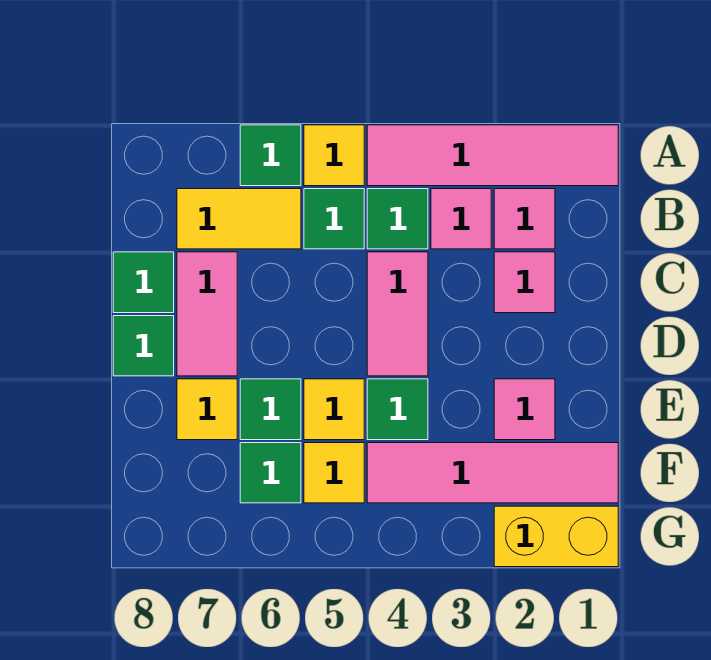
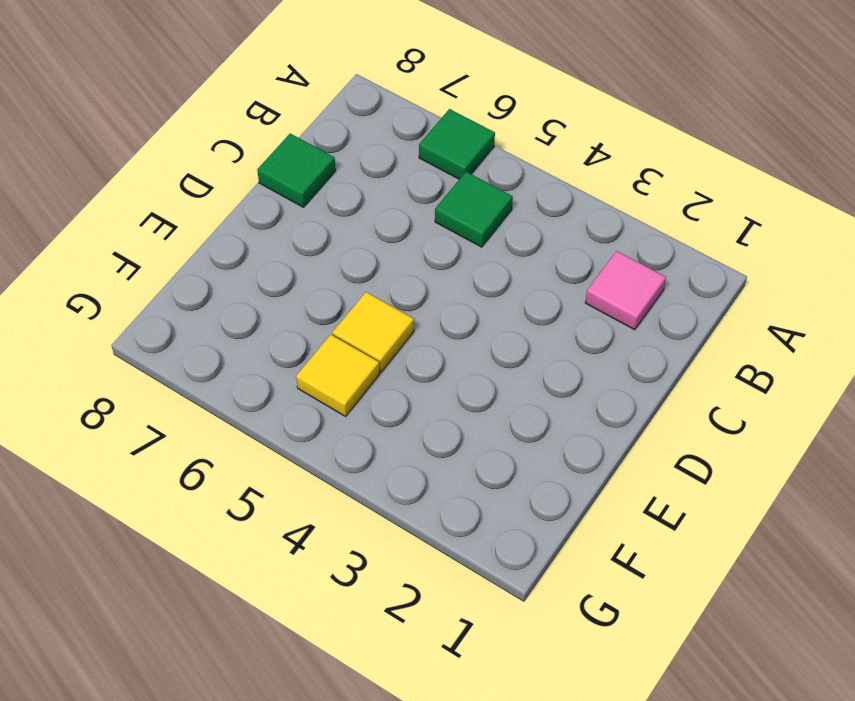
none -> pink 1x4 tile [367,125,618,186]
none -> yellow 1x1 tile [304,125,364,186]
none -> pink 1x1 tile [431,189,491,249]

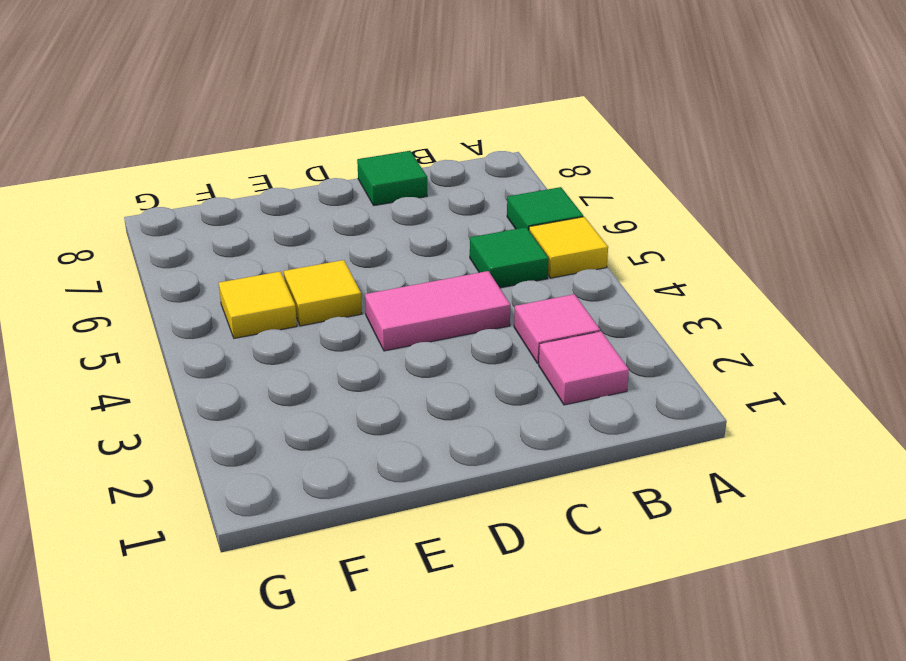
none -> pink 1x4 tile [367,125,618,186]
none -> green 1x1 tile [367,189,428,249]
none -> yellow 1x2 tile [177,189,301,249]

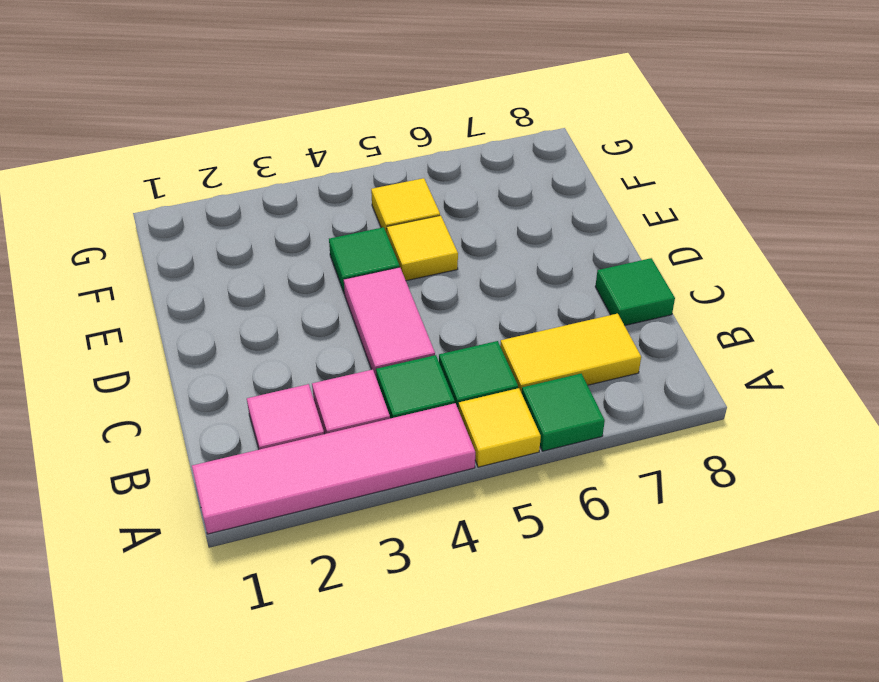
none -> pink 1x1 tile [494,252,555,313]
none -> pink 1x2 tile [177,252,237,376]
none -> green 1x1 tile [113,316,174,376]

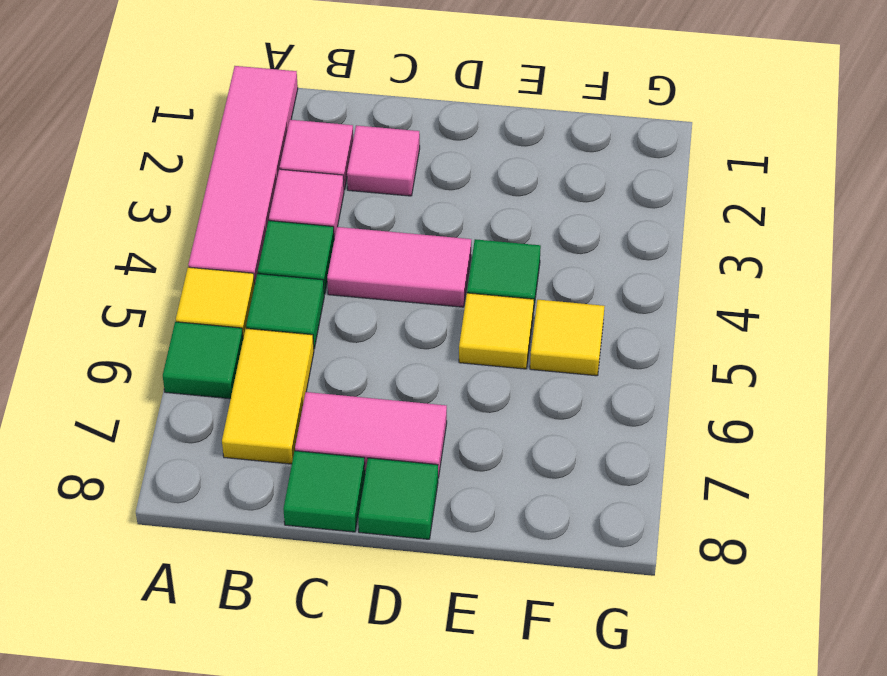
none -> pink 1x1 tile [494,379,555,440]
none -> green 1x1 tile [240,379,301,440]
none -> yellow 1x1 tile [177,379,237,440]

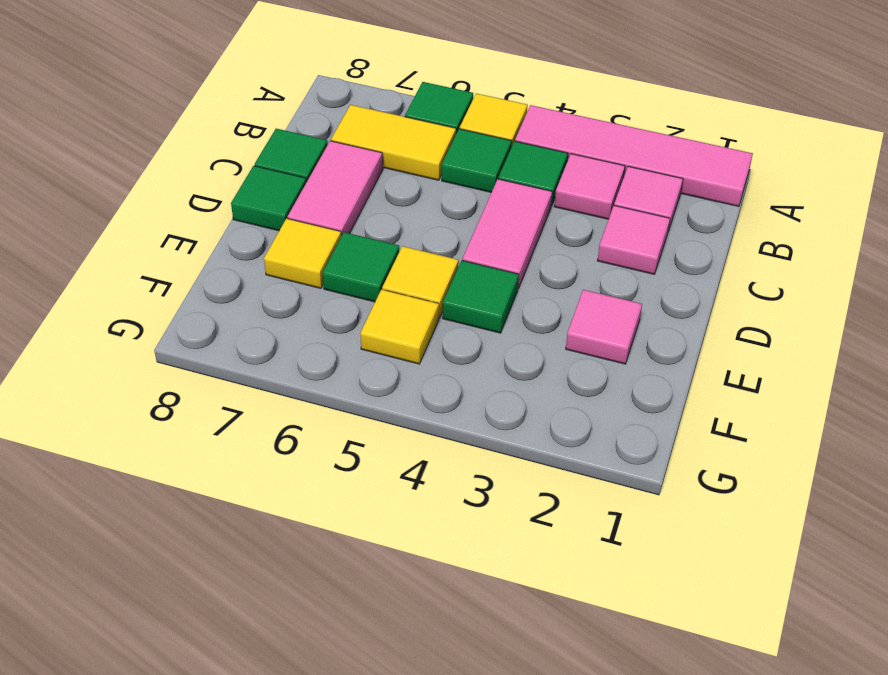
none -> pink 1x4 tile [367,443,618,503]
none -> green 1x1 tile [240,443,301,503]
none -> yellow 1x2 brick [494,506,618,567]

